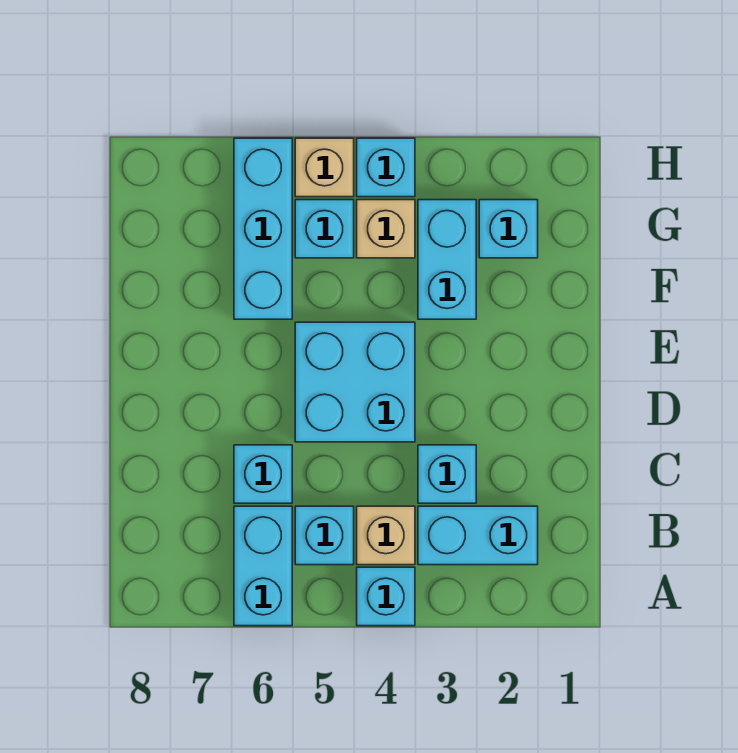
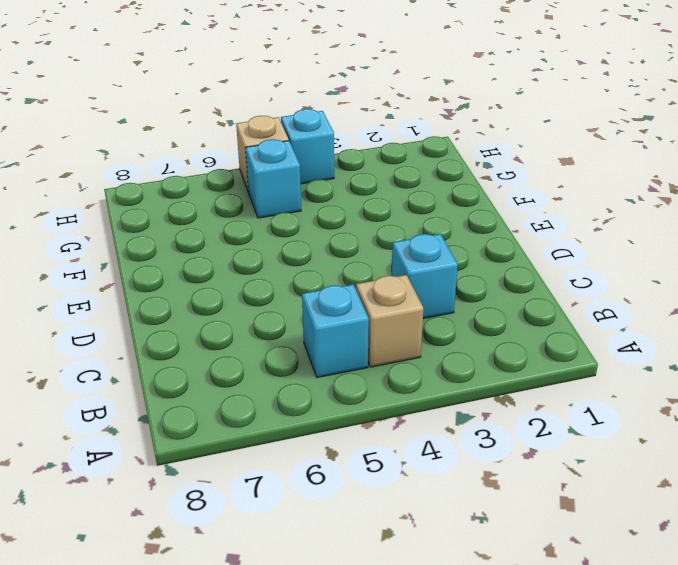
none -> cyan 1x1 brick [357,567,415,626]
none -> cyan 1x2 brick [234,506,292,626]
none -> cyan 1x2 brick [418,506,538,565]

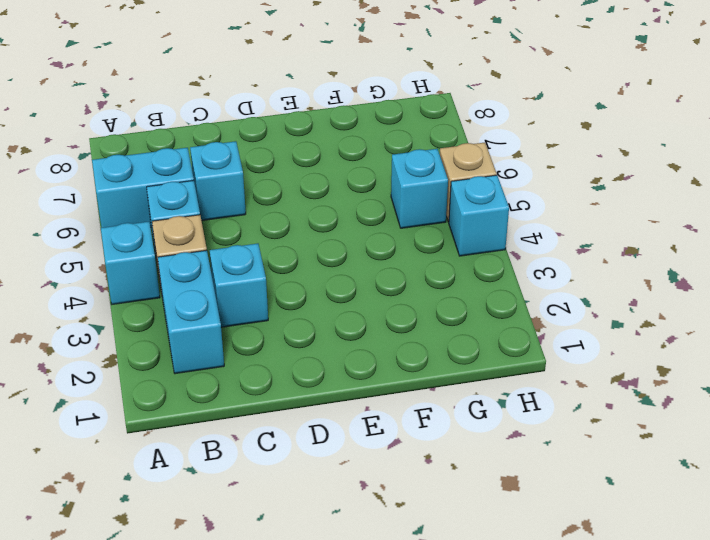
none -> cyan 2x2 brick [295,322,415,442]
none -> cyan 1x2 brick [418,200,476,319]
none -> cyan 1x3 brick [234,138,292,319]

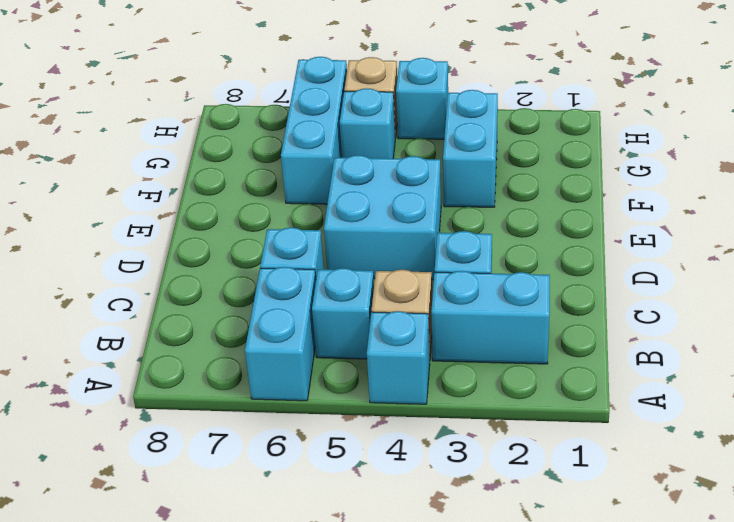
none -> cyan 1x1 brick [479,200,538,258]
none -> tan 1x1 brick [357,200,415,258]

